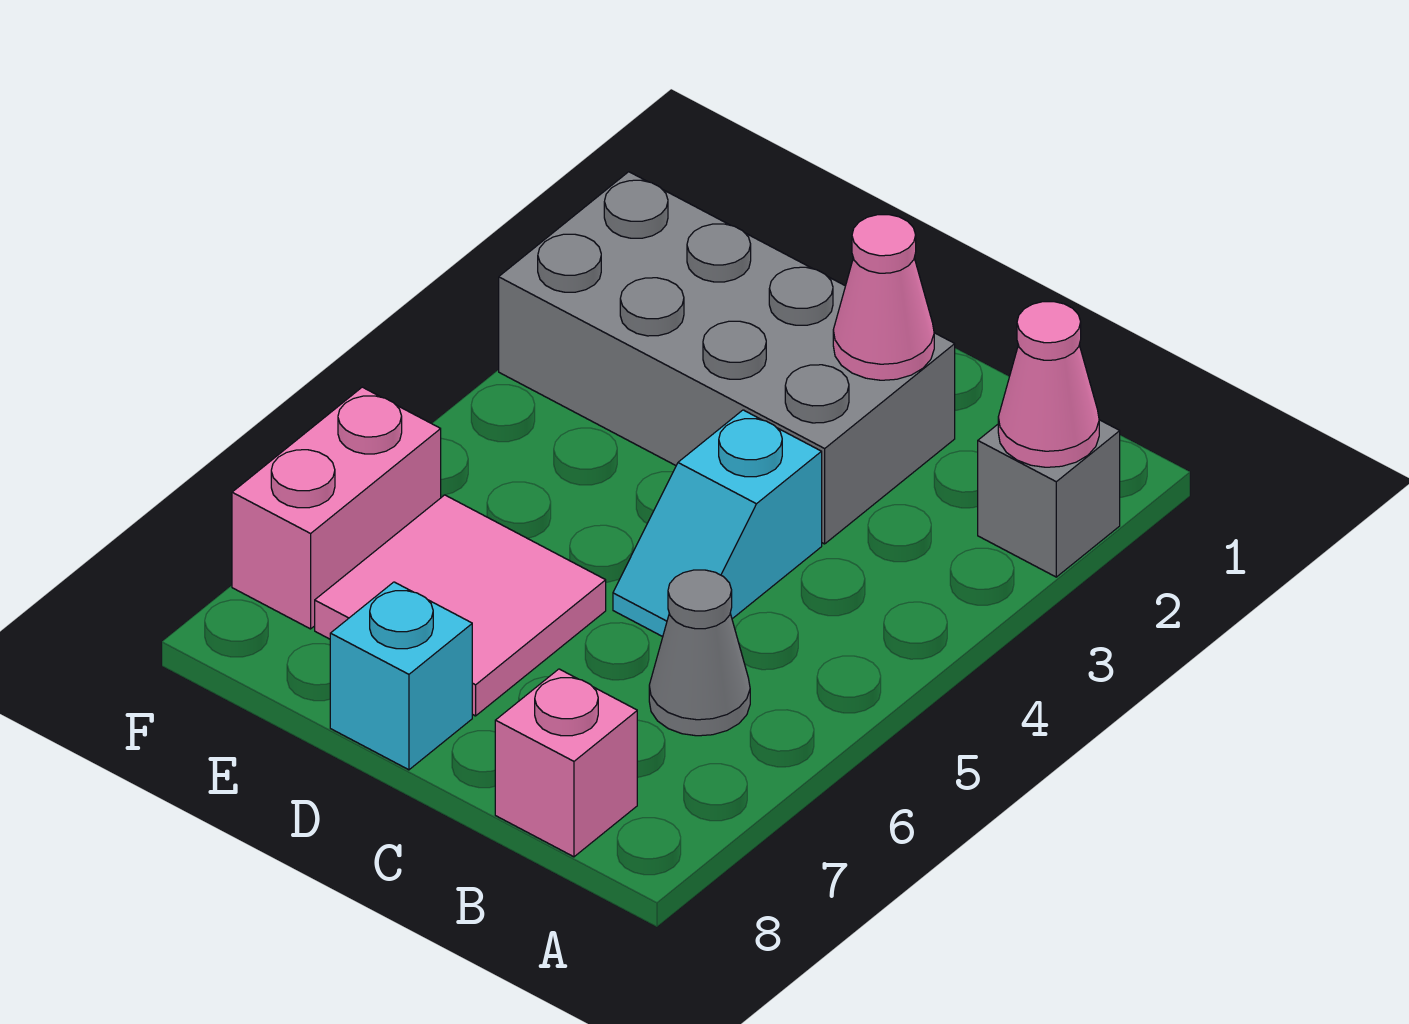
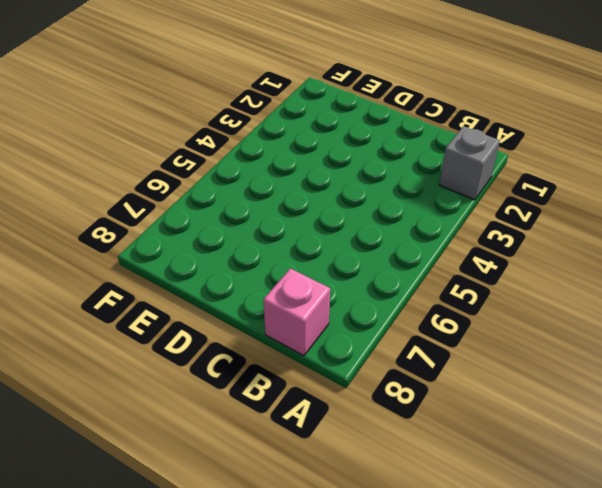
none -> grey 1x1 cone [649,570,750,736]
none -> grey 2x4 brick [499,172,955,544]

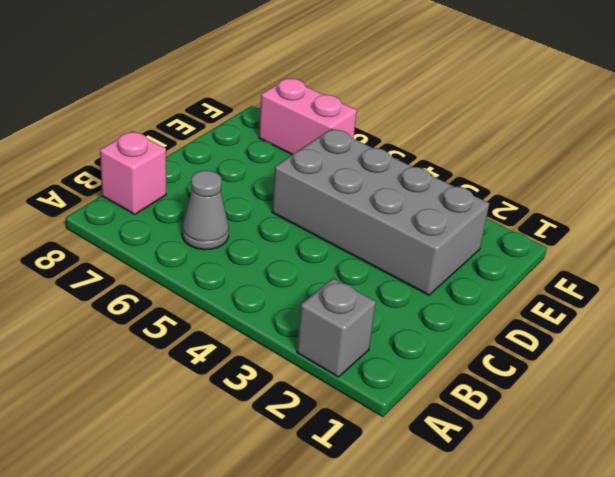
grey 2x4 brick [272,129,489,295] -> grey 2x4 brick turned to [499,172,955,544]
none -> cyan 1x2 slope [613,410,822,637]
none -> pink 2x2 tile [315,495,606,716]

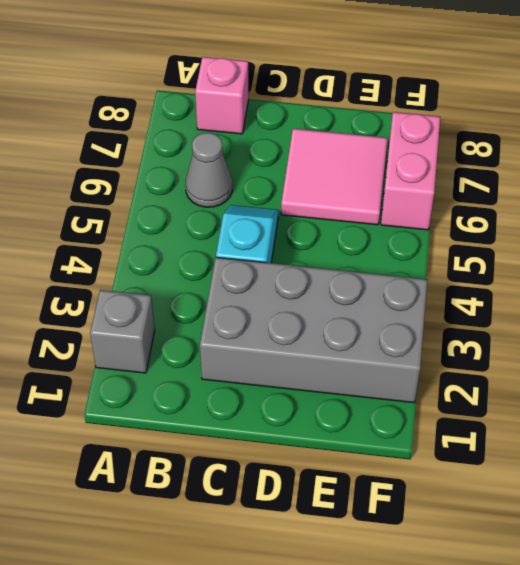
none -> cyan 1x1 brick [330,582,472,770]
none -> pink 1x1 cone [998,302,1099,467]

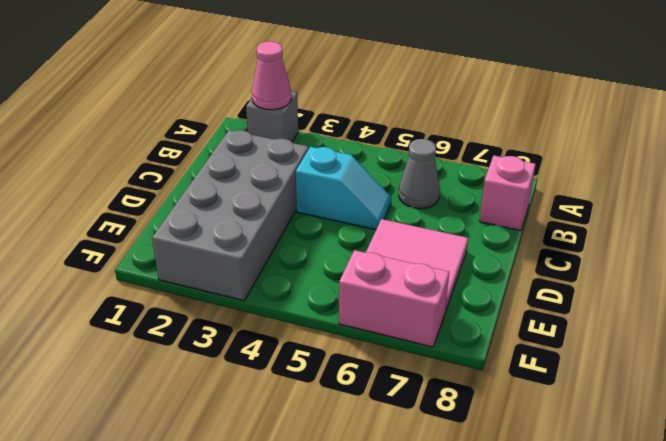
none -> cyan 1x1 brick [330,582,472,770]
none -> pink 1x1 cone [833,215,934,380]

